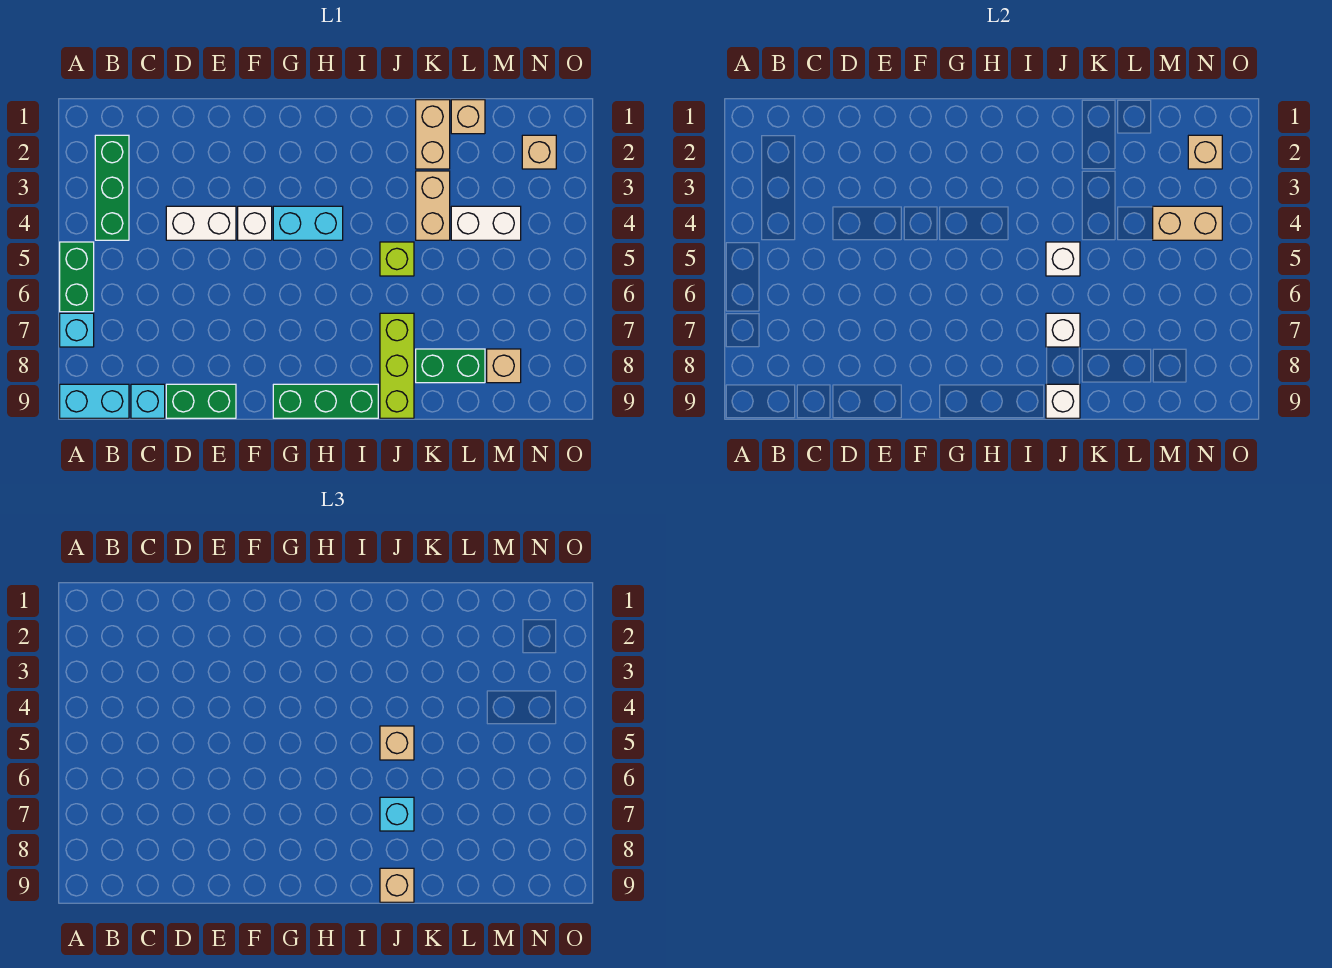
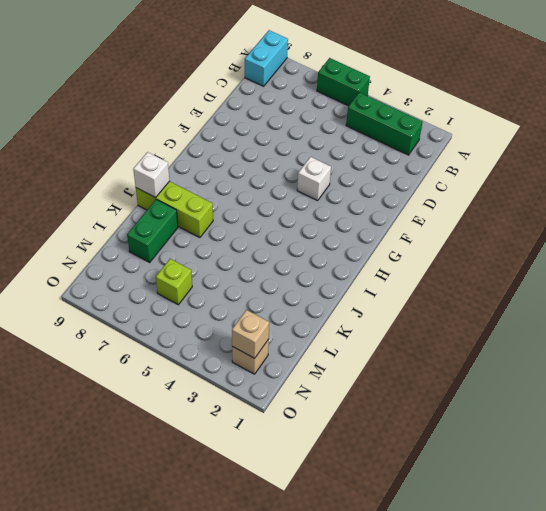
lime 1x1 brick [156,259,192,305] -> lime 1x1 brick moved to [380,242,414,276]
none -> cyan 1x1 brick [60,313,94,347]
none -> cyan 1x1 brick [131,384,165,418]
none -> white 1x2 brick [166,206,236,240]

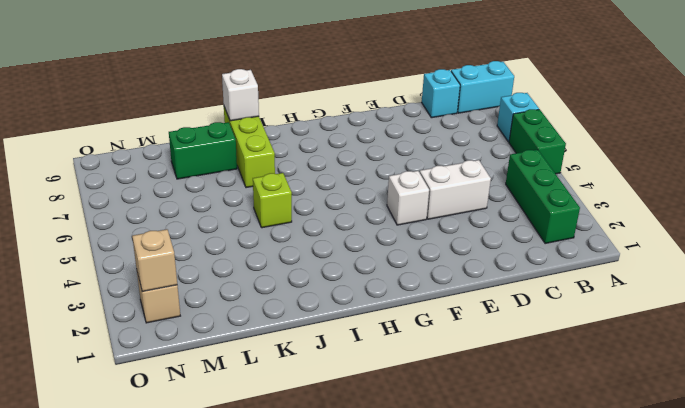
none -> green 1x2 brick [166,384,236,418]
none -> cyan 1x2 brick [273,206,343,240]
none -> green 1x3 brick [273,384,378,418]

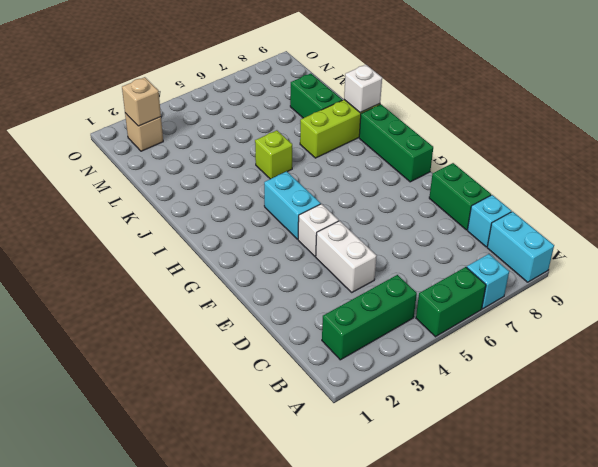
none -> tan 1x2 brick [416,100,450,169]
none -> tan 1x2 brick [416,171,450,240]
none -> tan 1x1 brick [451,100,485,134]

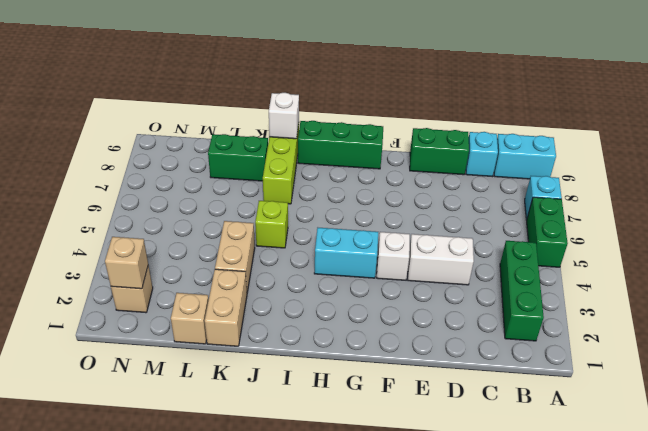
none -> white 1x2 brick [451,206,521,240]
none -> tan 1x1 brick [487,349,521,383]
none -> white 1x1 brick [1046,242,1080,276]

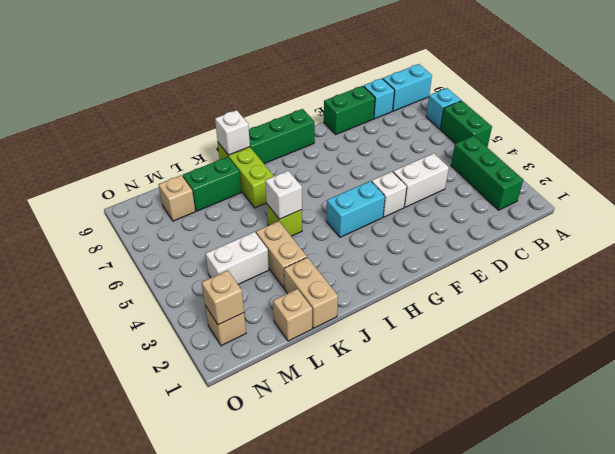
none -> white 1x1 brick [1046,313,1080,347]
none -> tan 1x2 brick [1153,206,1222,240]
none -> tan 1x1 brick [380,726,414,760]

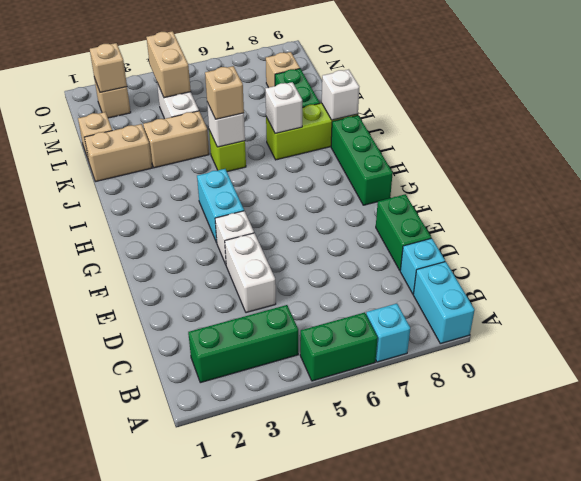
none -> cyan 1x1 brick [380,797,414,831]
none -> tan 1x1 brick [380,868,414,902]

